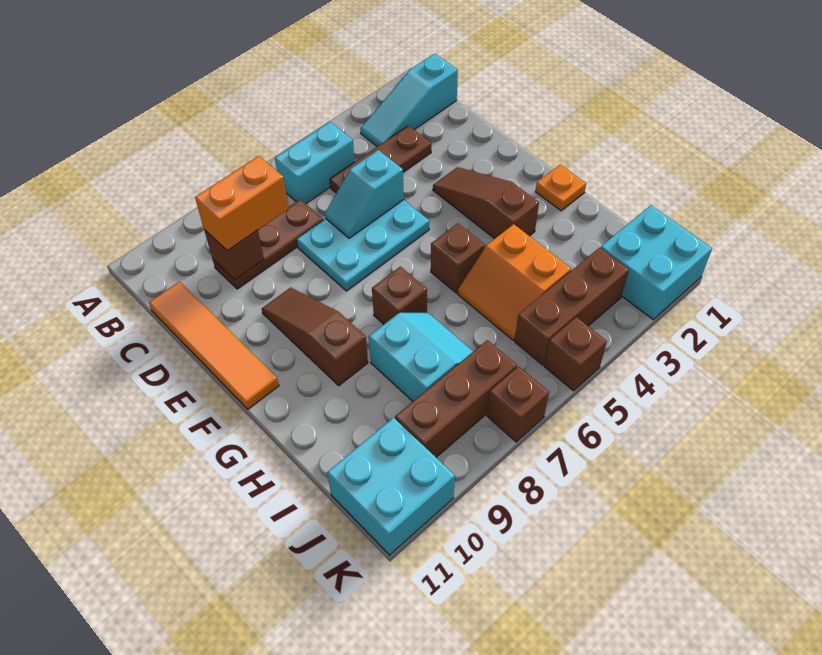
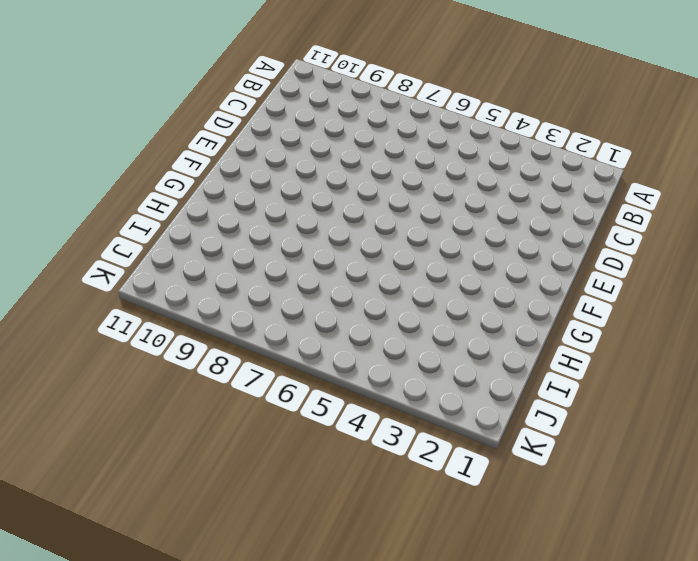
none -> cyan 1x3 slope [360,54,458,147]
none -> cyan 1x2 brick [275,122,355,204]
none -> brown 1x3 plate [330,126,431,193]

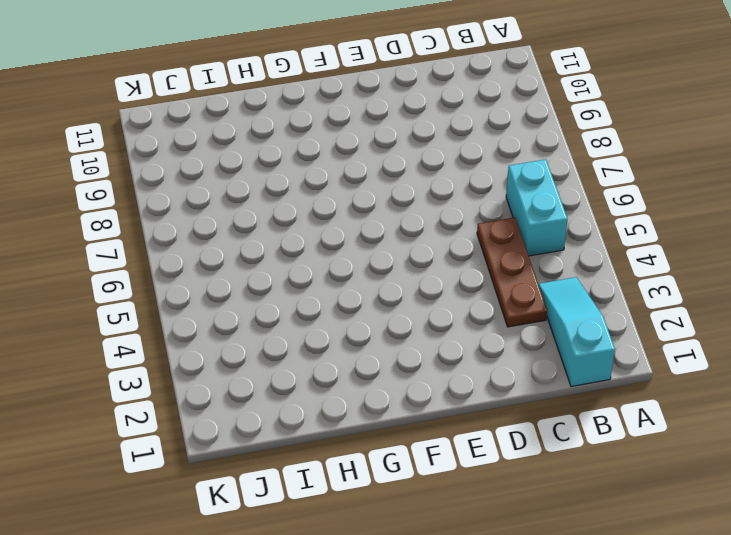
none -> brown 1x3 plate [213,199,323,289]
none -> orange 1x4 tile [149,282,279,409]
none -> cyan 2x3 plate [297,200,429,291]

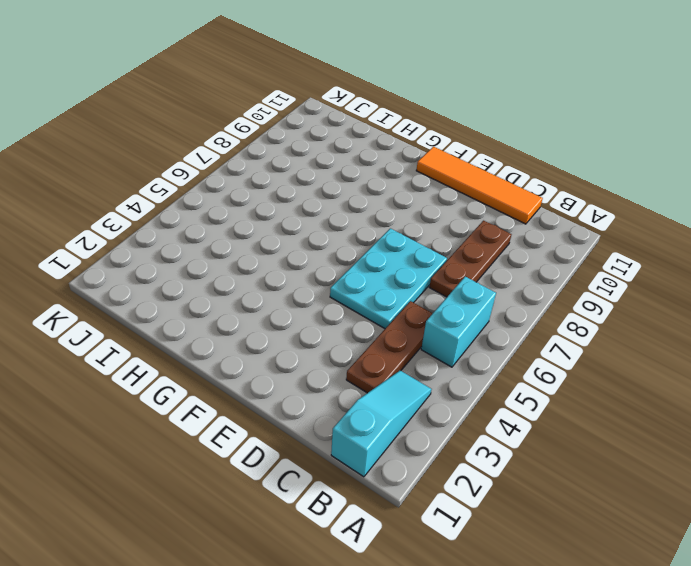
none -> brown 1x3 slope [433,167,539,239]
none -> brown 1x3 slope [262,287,368,386]
none -> orange 1x1 plate [535,165,586,211]

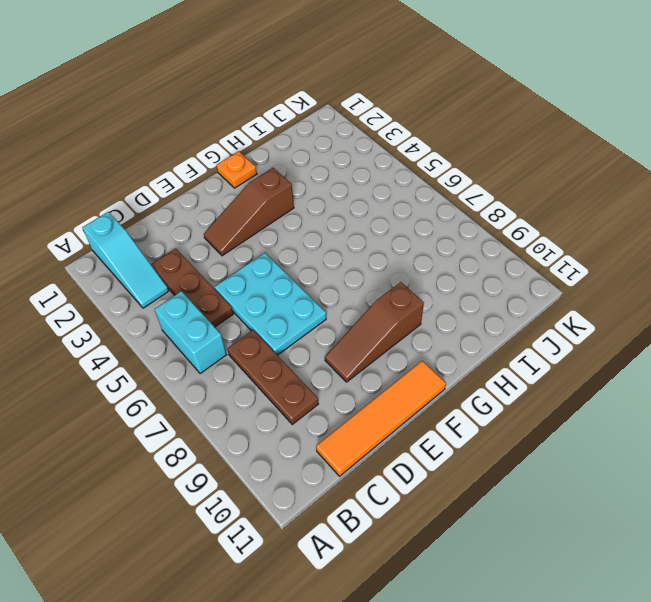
none -> brown 1x1 brick [431,223,485,293]
none -> brown 1x1 brick [372,267,427,324]
none -> orange 2x2 slope [458,224,571,340]

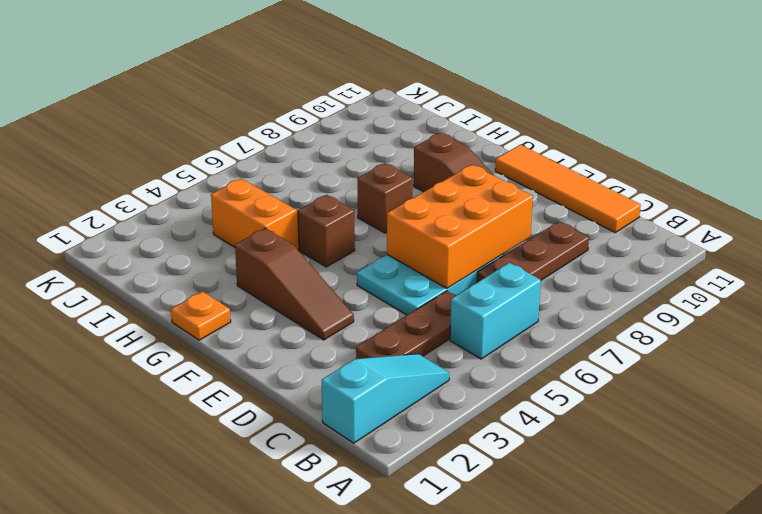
orange 2x3 brick [387,165,533,288] -> cyan 1x2 slope [325,150,404,238]
none -> cyan 2x2 slope [369,313,473,401]
none -> cyan 2x2 brick [601,205,712,320]
none -> brown 1x3 brick [515,248,629,365]

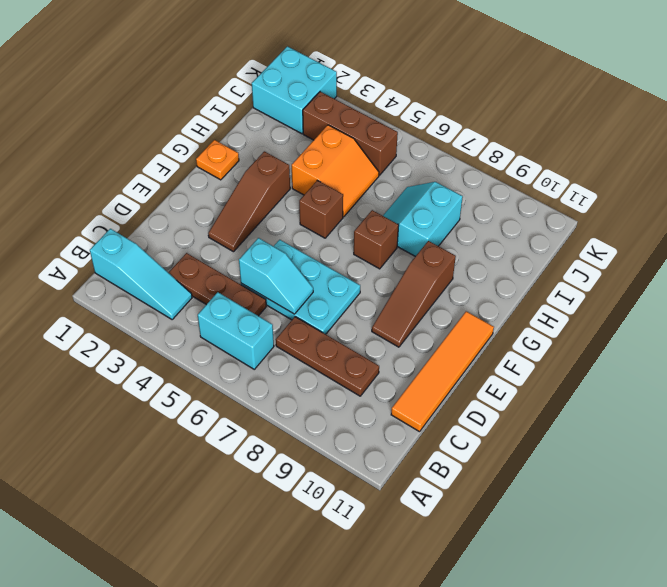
none -> brown 1x3 brick [395,340,517,457]
none -> cyan 2x2 brick [327,418,455,555]
none -> brown 1x1 brick [544,317,607,391]

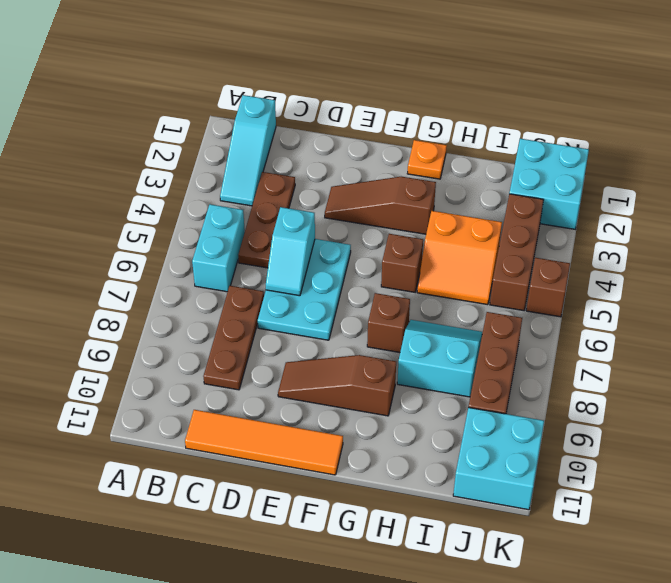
none -> brown 1x1 brick [487,366,549,442]
none -> brown 1x1 brick [204,230,264,280]
none -> orange 1x2 brick [195,156,289,251]

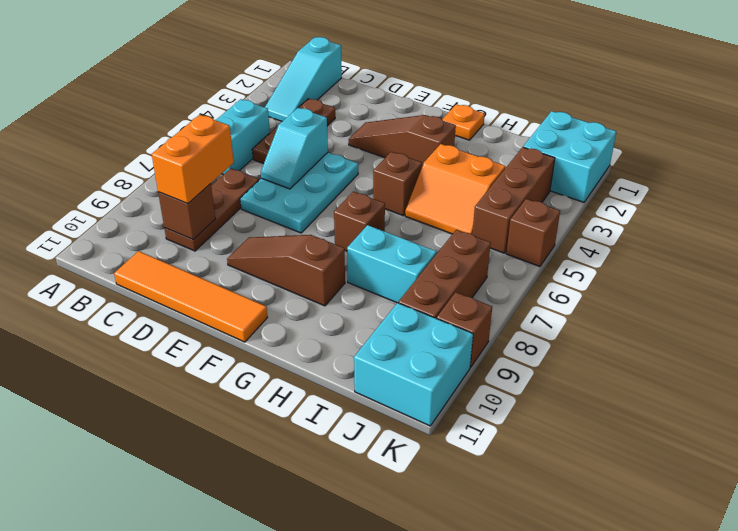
brown 1x1 brick [437,292,492,367] -> brown 1x1 brick moved to [487,366,549,442]

